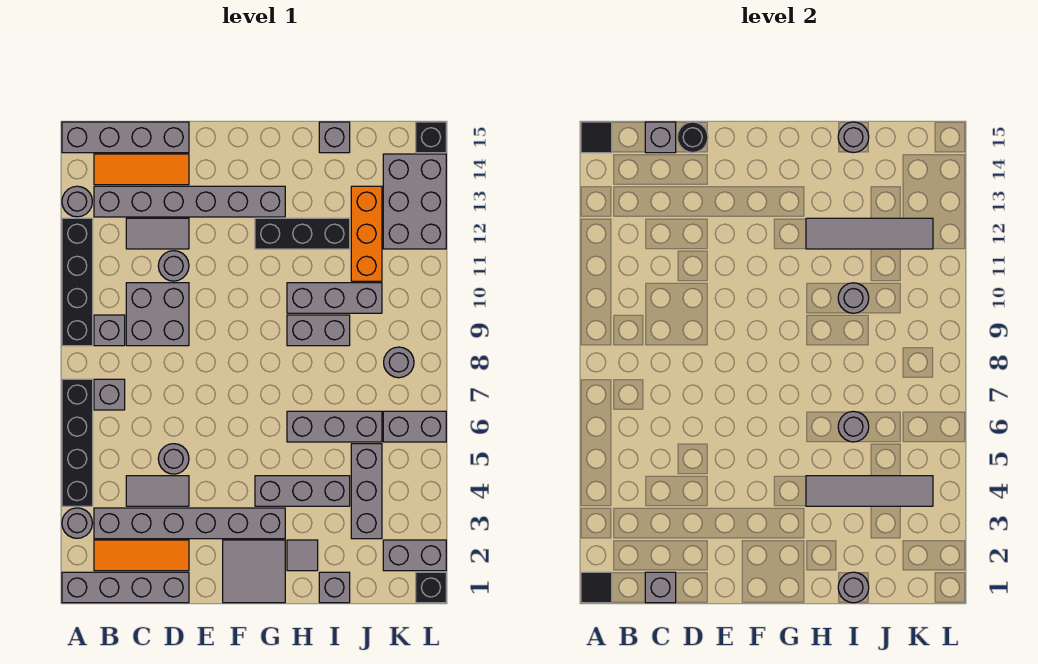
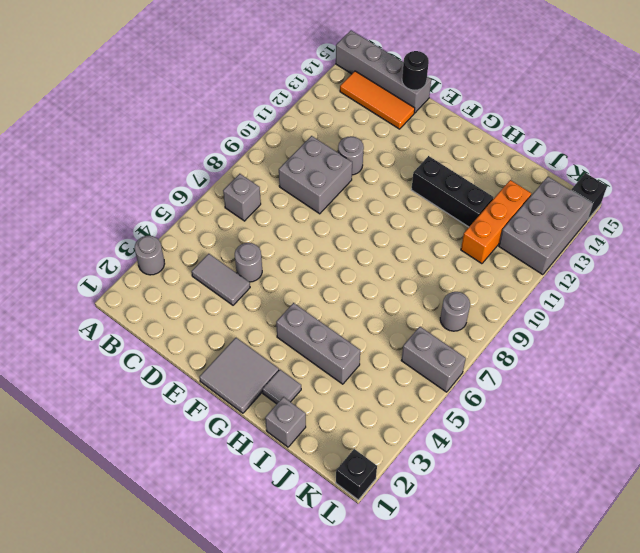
none -> grey 1x4 brick [62,572,189,603]
none -> black 1x4 brick [62,379,93,506]
none -> black 1x4 brick [62,218,93,346]
none -> grey 1x1 round brick [62,186,92,217]

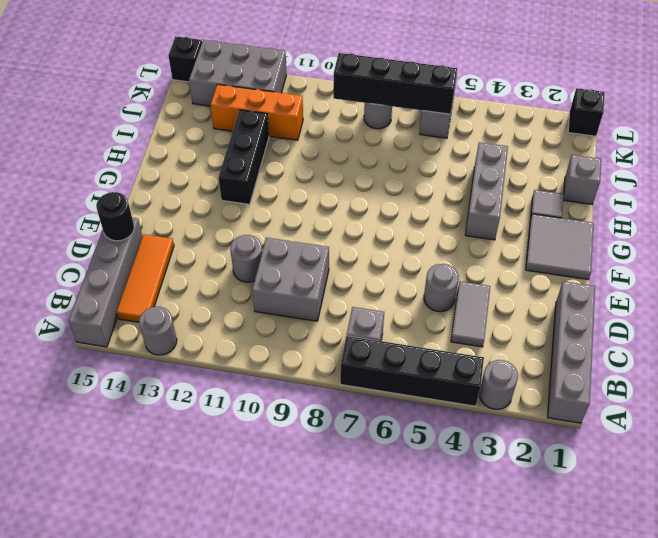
black 1x4 brick [333,53,457,114] -> black 1x4 brick moved to [62,218,93,346]
none -> orange 1x3 tile [94,540,189,571]
none -> grey 1x6 brick [94,508,285,539]
none -> grey 1x1 brick [94,315,125,346]
none -> grey 1x6 brick [94,186,285,217]

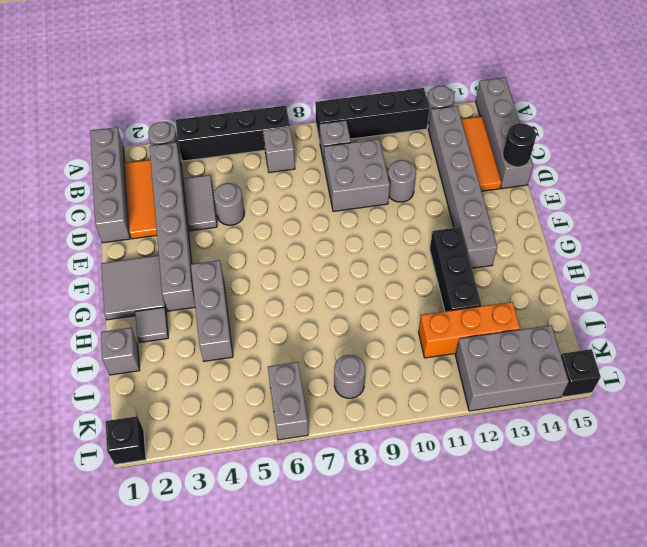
none -> grey 1x2 tile [126,218,189,249]
none -> grey 1x3 brick [287,411,382,442]
none -> grey 1x2 brick [287,315,350,346]
none -> grey 1x3 brick [287,283,382,313]

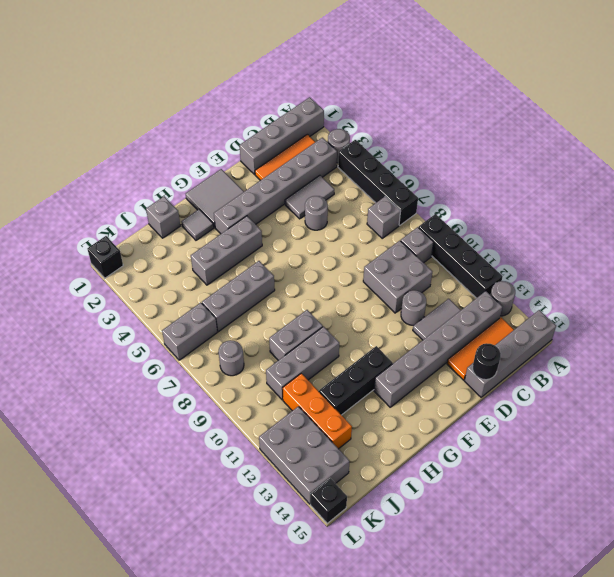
none -> grey 1x1 brick [319,122,350,153]
none -> grey 1x3 brick [351,444,382,539]
none -> grey 1x2 brick [383,540,446,571]
none -> black 1x1 tile [581,572,612,603]

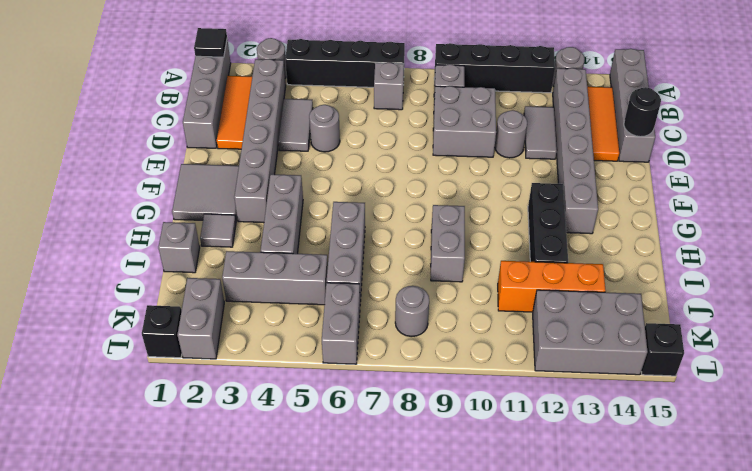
none -> grey 1x3 brick [287,283,382,313]
none -> grey 1x1 brick [319,122,350,153]
none -> black 1x1 tile [581,122,612,153]
none -> grey 1x1 brick [645,572,676,603]

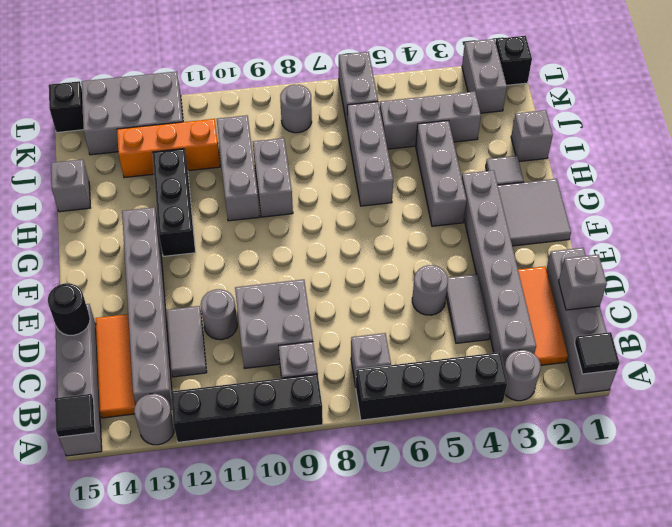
none -> grey 1x1 brick [645,122,676,153]
none -> grey 1x4 tile [806,476,933,506]
none -> grey 1x4 tile [806,218,933,249]
none -> grey 1x1 round brick [838,572,869,603]

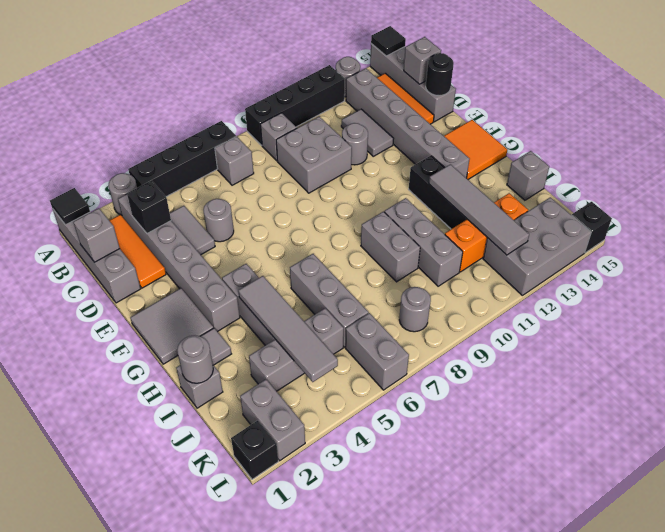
black 1x1 brick [127,180,171,233] -> none
orange 2x2 tile [444,120,507,179] -> none
none -> grey 1x1 round brick [838,411,869,442]
none -> grey 1x1 round brick [838,283,869,313]
none -> grey 1x1 round brick [838,122,869,153]

